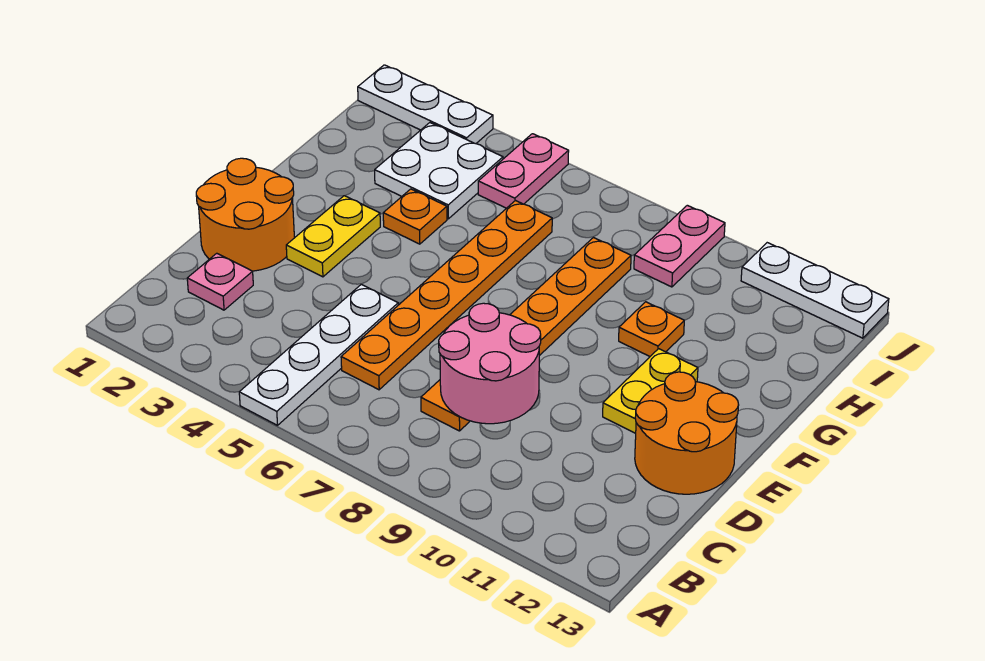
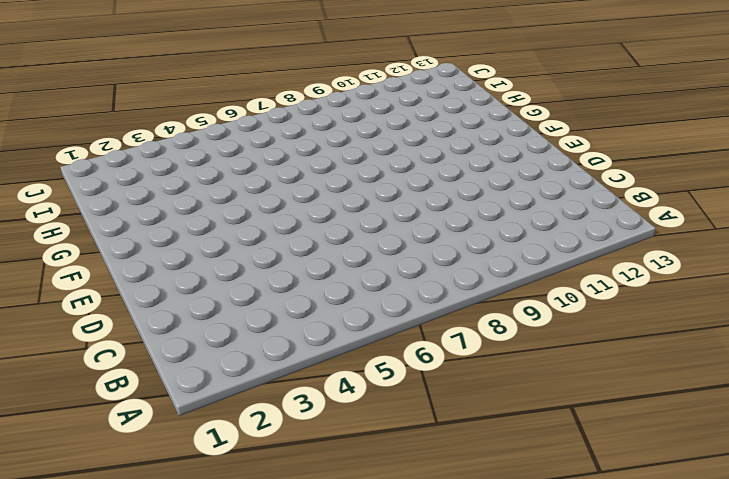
none -> white 1x4 plate [239,284,398,425]
none -> pink 1x1 plate [187,253,253,310]
none -> orange 1x6 plate [341,201,552,390]

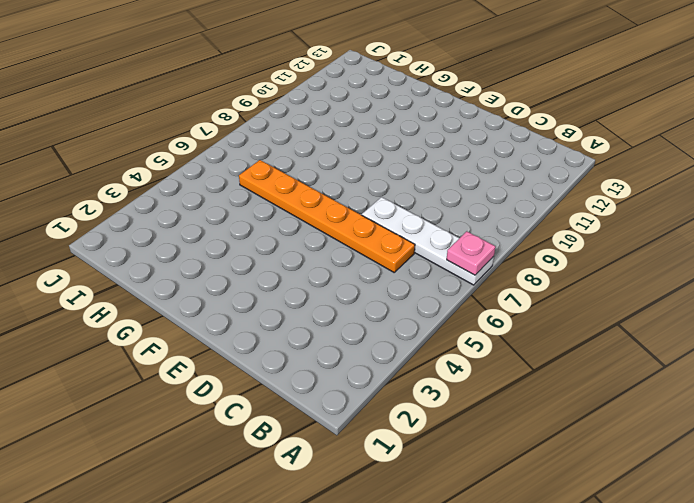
white 1x4 plate [362,197,494,285] -> white 1x4 plate moved to [239,284,398,425]
pink 1x1 plate [447,231,495,275] -> pink 1x1 plate moved to [187,253,253,310]
none -> orange 1x6 plate [421,238,631,431]
none -> orange 2x2 round brick [196,158,294,271]
none -> orange 2x2 round brick [635,372,739,494]

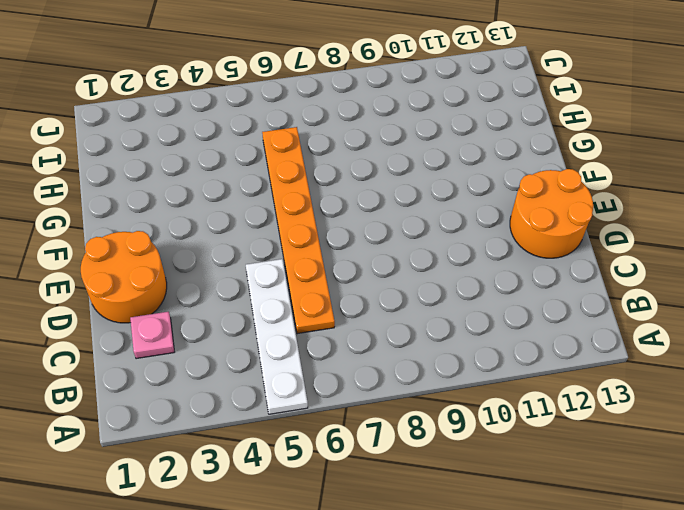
none -> orange 1x6 plate [421,238,631,431]
none -> yellow 1x2 plate [286,196,380,277]
none -> yellow 1x2 plate [603,349,698,433]

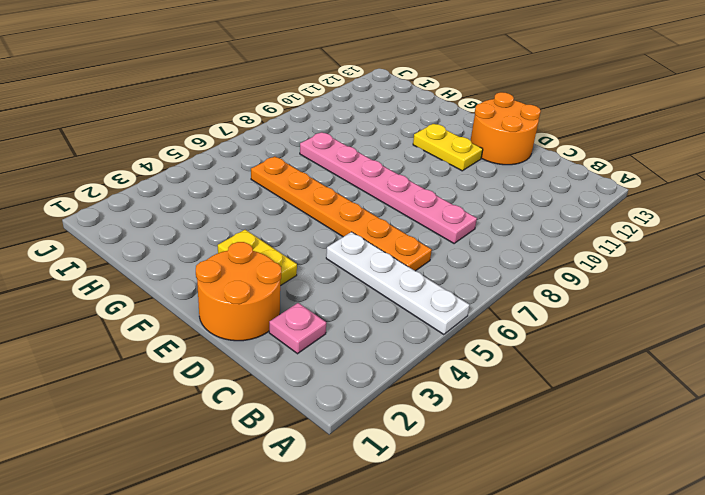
pink 1x6 plate [300,132,477,243] -> orange 1x6 plate [421,238,631,431]
none -> orange 1x1 plate [383,189,447,244]
none -> orange 1x1 plate [619,302,684,356]
none -> white 2x2 plate [375,123,503,219]

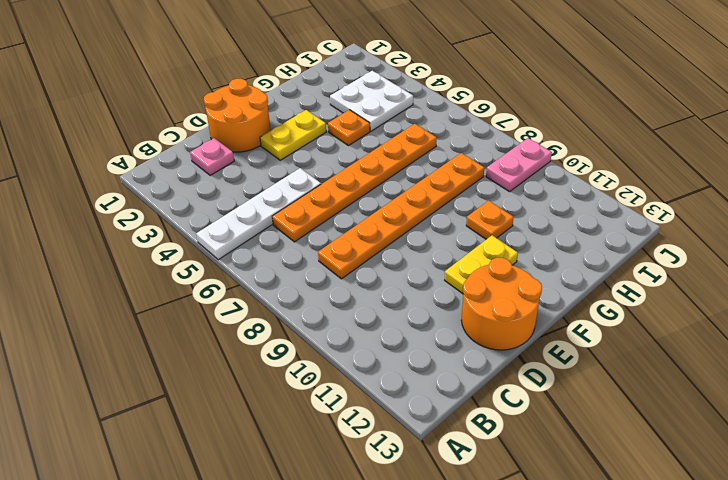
none -> pink 1x2 plate [478,134,569,208]
none -> white 1x3 plate [358,65,493,144]
none -> white 1x3 plate [741,243,889,338]

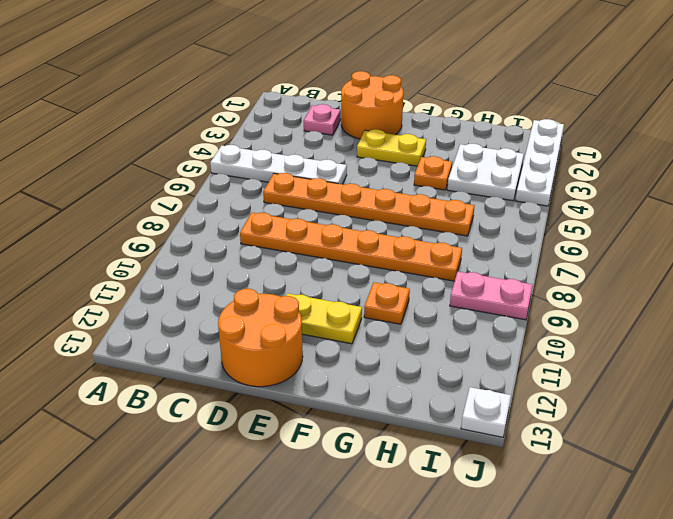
white 1x4 plate [515,119,564,206] -> white 1x3 plate [358,65,493,144]
white 1x1 plate [461,387,511,437] -> white 1x3 plate [741,243,889,338]
none -> pink 1x2 plate [478,134,569,208]
none -> pink 2x2 round brick [439,303,541,424]

